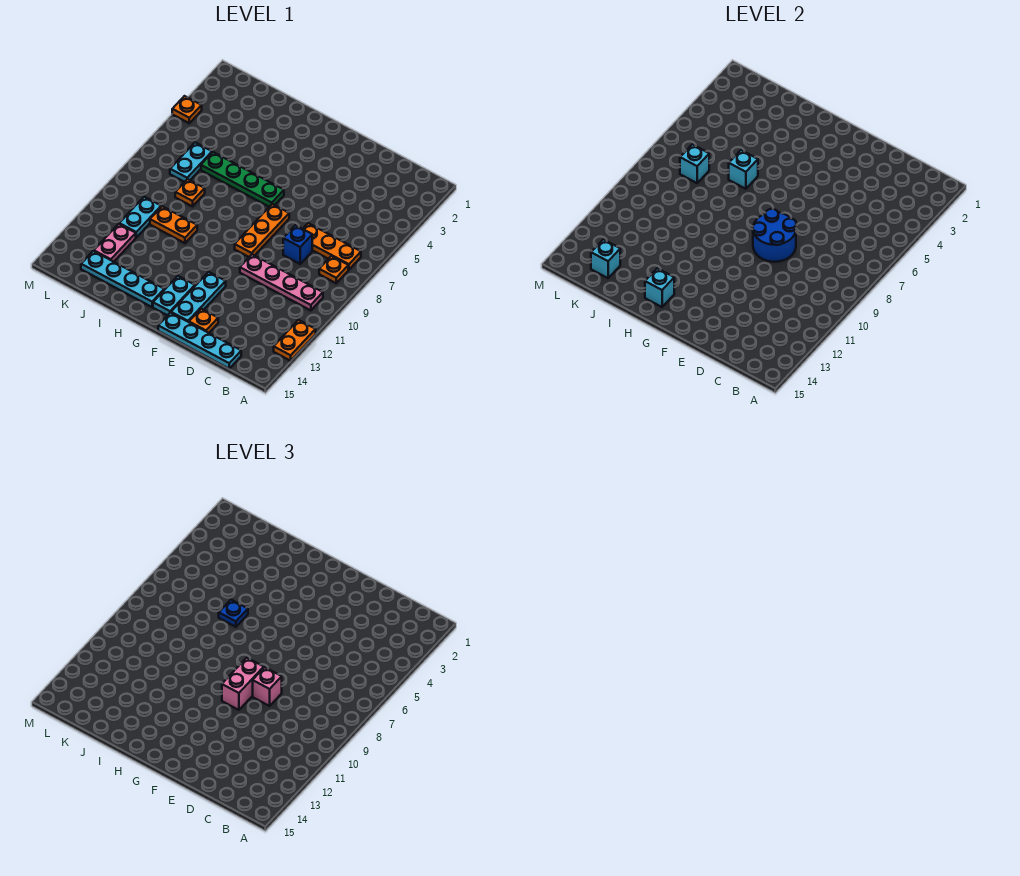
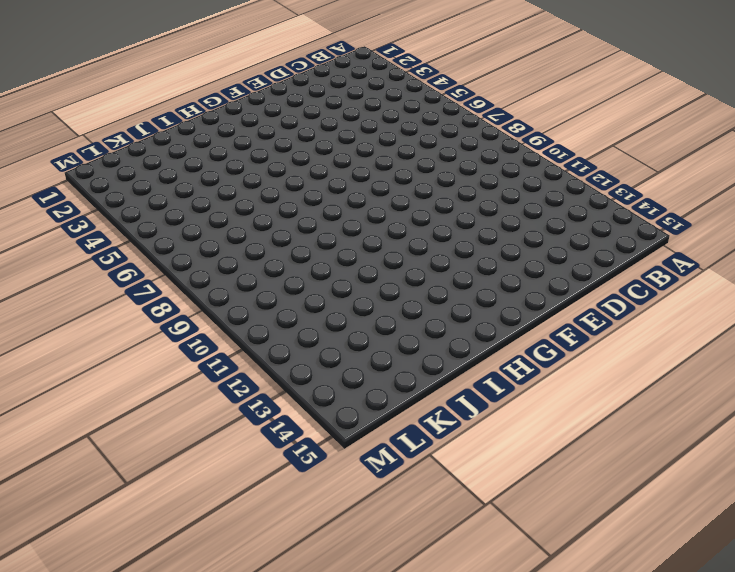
none -> orange 1x2 plate [274,320,316,361]
none -> orange 1x3 plate [303,223,361,270]
none -> orange 1x1 plate [319,256,348,283]

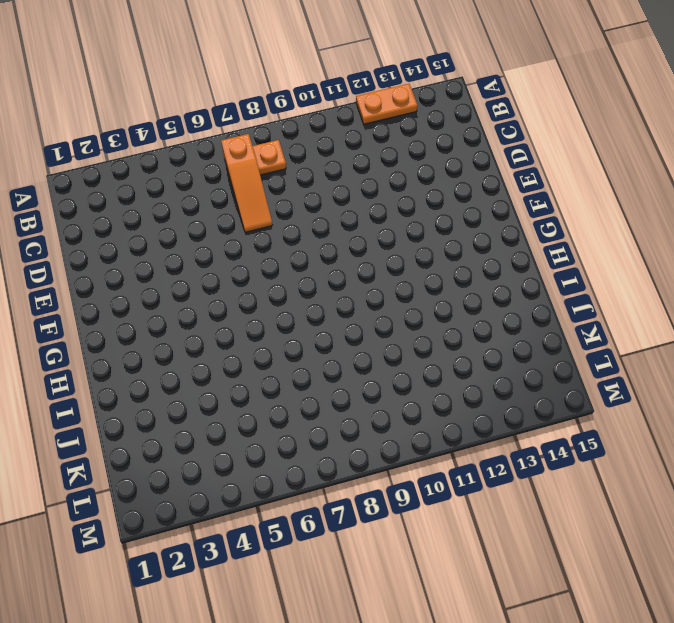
orange 1x3 slope [221,134,272,232] -> orange 1x3 plate [303,223,361,270]
none -> pink 1x4 plate [240,254,323,310]
none -> cyan 1x4 plate [158,313,241,369]
none -> blue 1x1 brick [283,225,312,264]

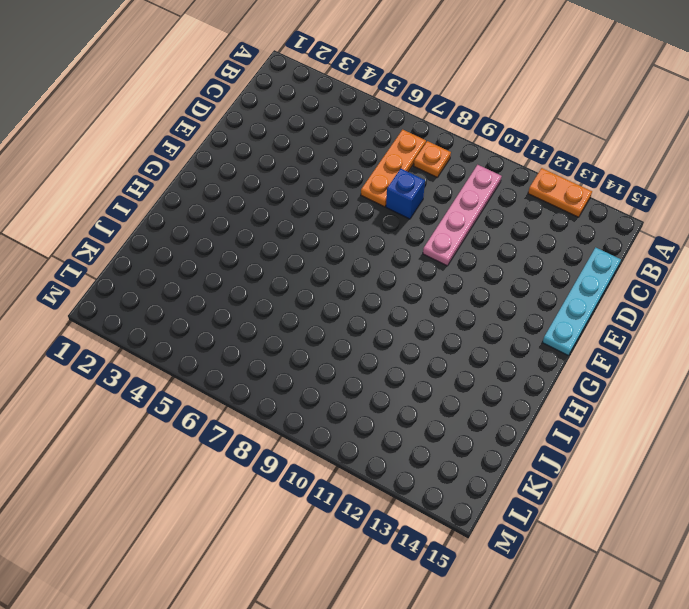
none -> orange 1x1 plate [189,309,218,333]
none -> orange 1x3 plate [235,204,289,257]
none -> cyan 1x3 plate [171,272,226,322]

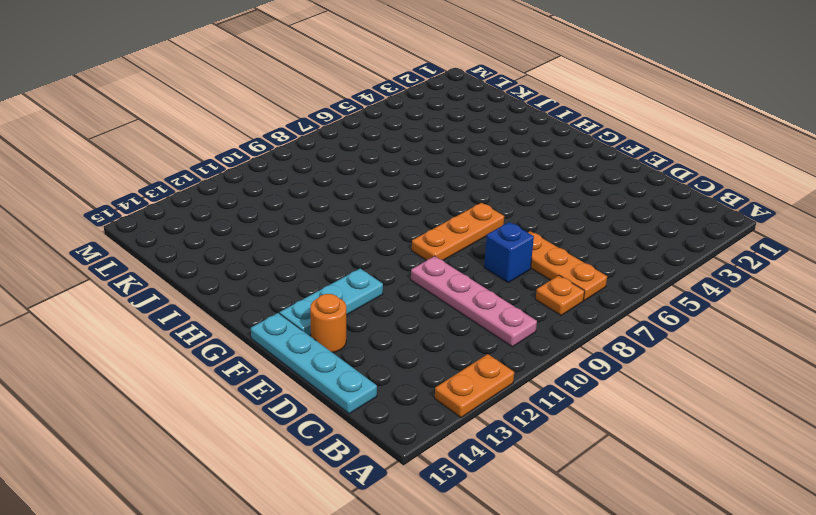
orange 1x1 round brick [310,294,346,353] -> orange 1x1 plate [189,309,218,333]
none -> green 1x4 plate [201,152,284,207]
none -> cyan 1x2 plate [153,276,195,316]
none -> cyan 1x4 plate [81,251,164,307]

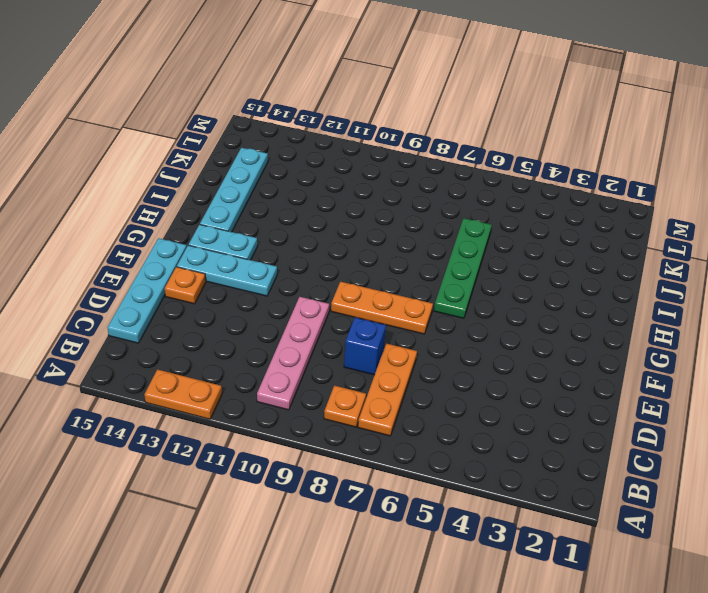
none -> orange 1x2 plate [150,206,197,243]
none -> orange 1x1 plate [175,179,205,206]
none -> cyan 1x2 plate [170,143,212,182]

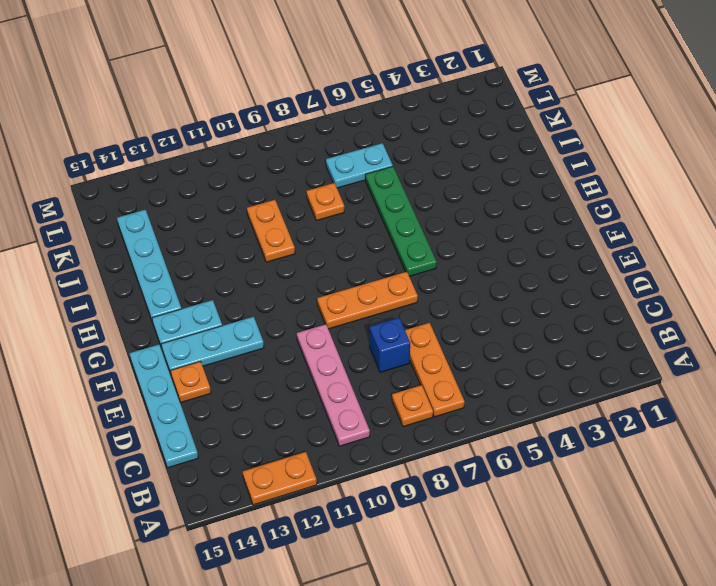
none -> cyan 1x2 plate [119,197,161,237]
none -> pink 1x2 plate [94,224,136,262]
none -> orange 1x1 plate [172,96,202,123]

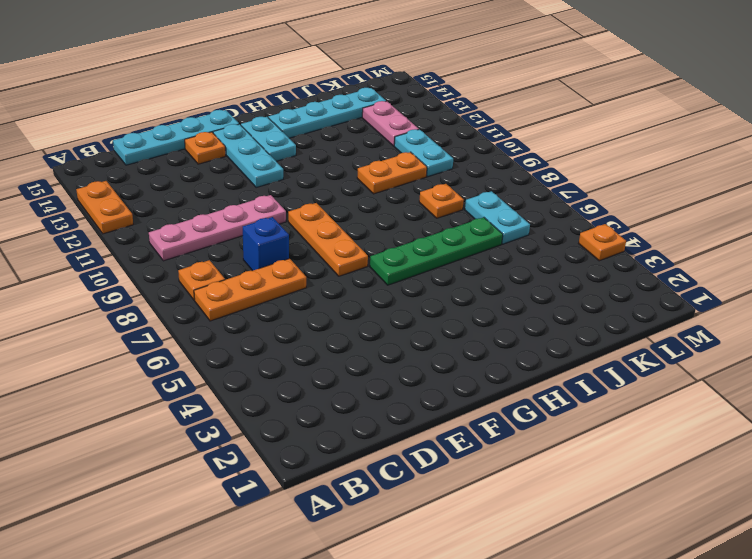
none -> blue 2x2 round brick [753,209,796,262]
none -> cyan 1x1 brick [645,268,674,307]
none -> cyan 1x1 brick [729,150,758,189]

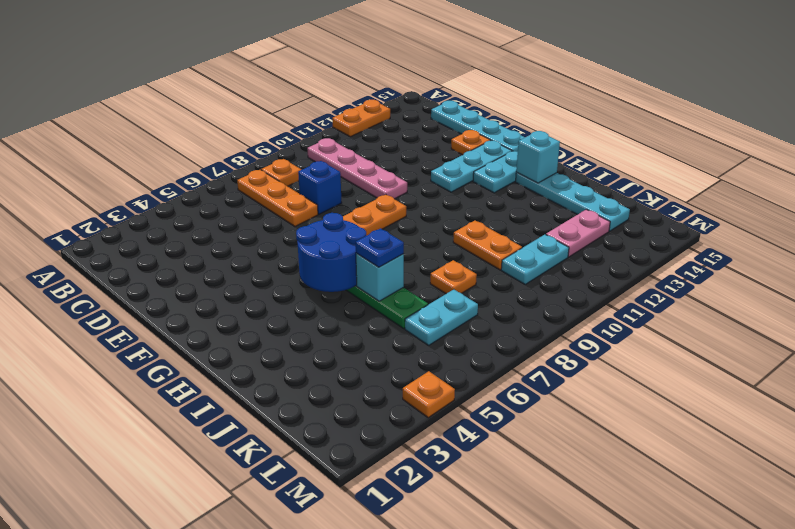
blue 2x2 round brick [296,213,366,292] -> blue 2x2 round brick moved to [753,209,796,262]
none -> cyan 1x1 brick [680,144,709,183]
none -> cyan 1x1 brick [591,239,620,278]
none -> pink 1x1 brick [253,667,282,706]

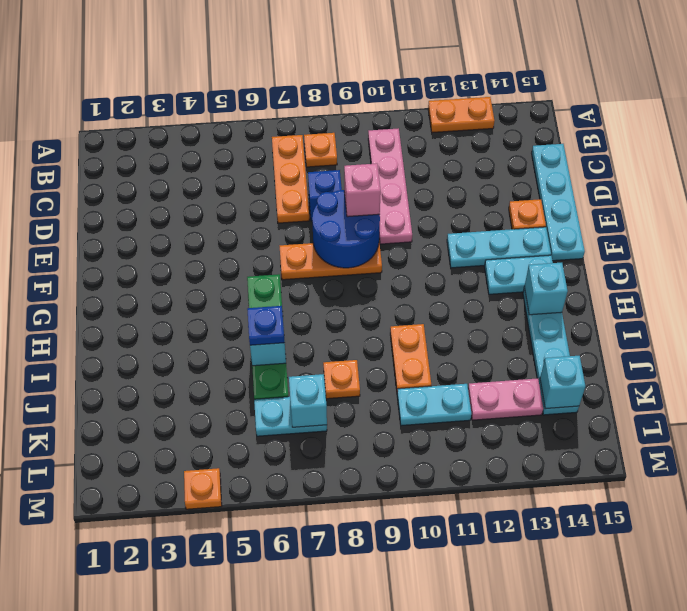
none -> pink 1x2 brick [222,658,264,710]

